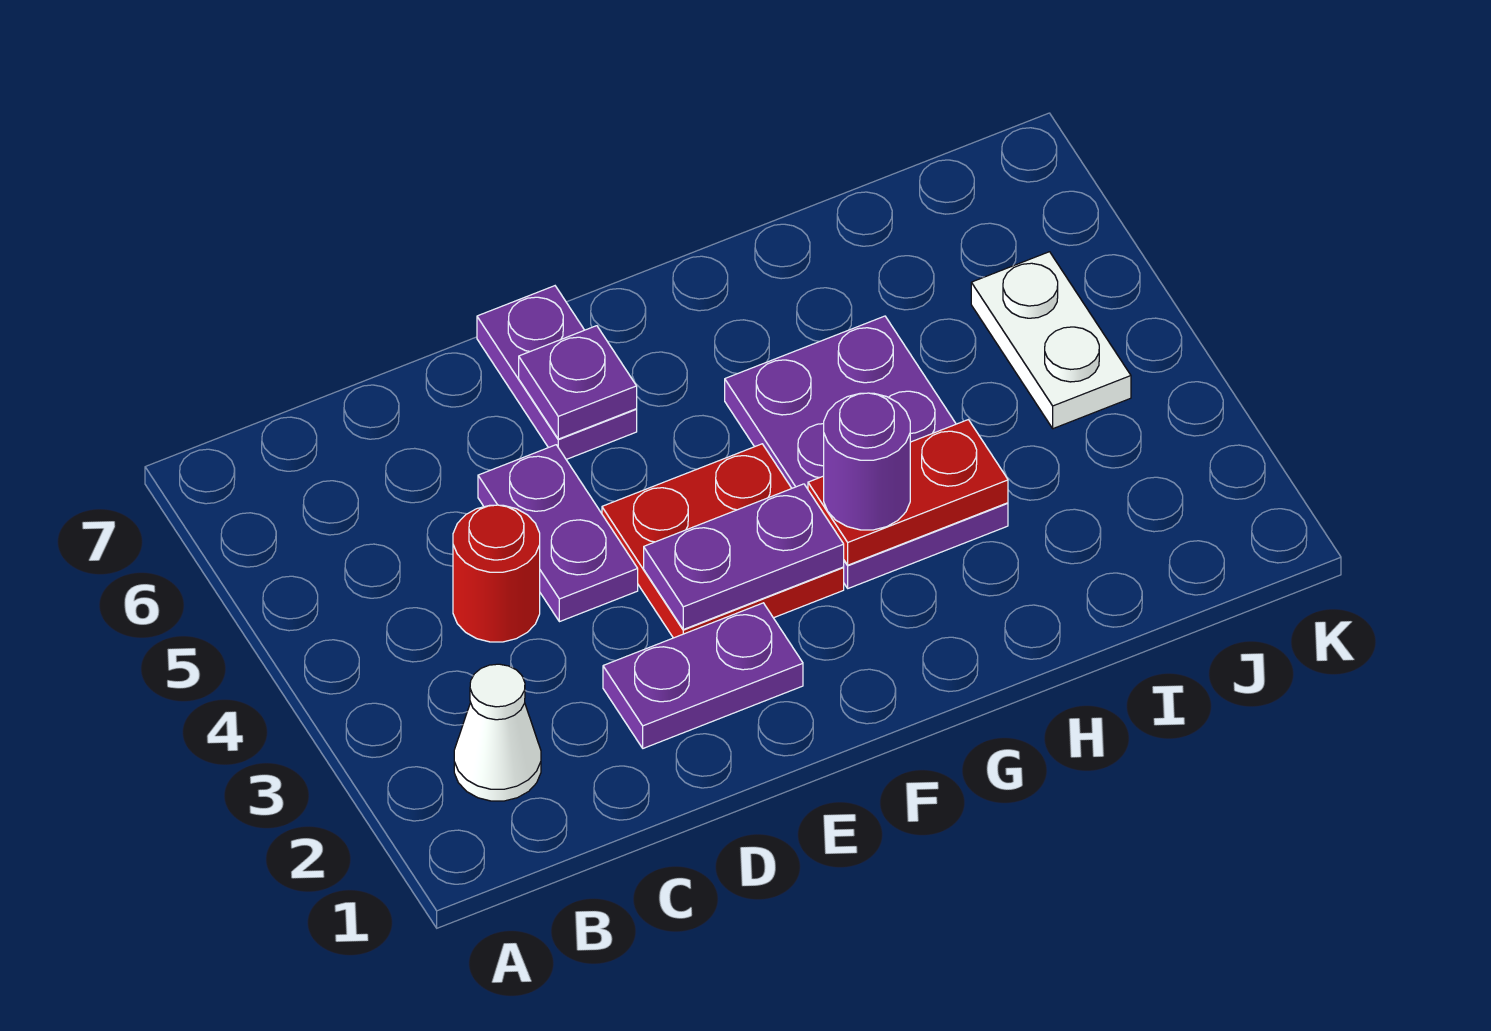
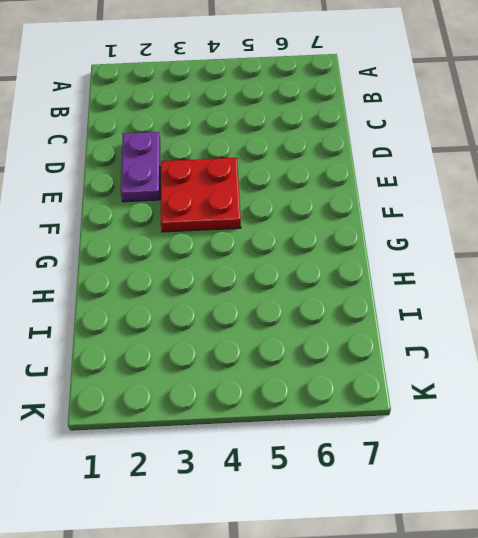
none -> white 1x1 cone [454,664,541,801]
none -> red 1x1 round brick [453,505,540,642]
none -> purple 1x2 plate [478,445,638,622]

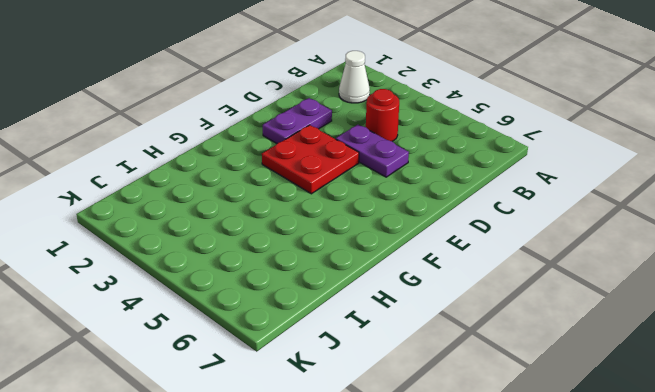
none -> purple 1x2 plate [477,286,637,459]
none -> purple 2x3 plate [725,316,1008,588]
none -> white 1x2 plate [971,252,1131,429]

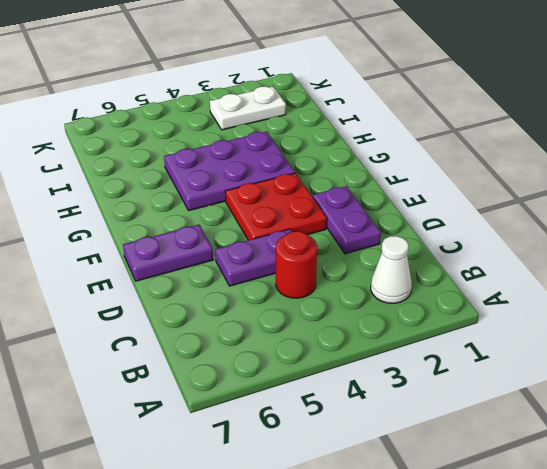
white 1x2 plate [210,86,286,130] -> white 1x2 plate moved to [971,252,1131,429]
none -> purple 1x2 plate [644,484,844,629]
none -> purple 1x1 plate [519,326,637,439]
none -> red 1x2 plate [808,420,1008,565]

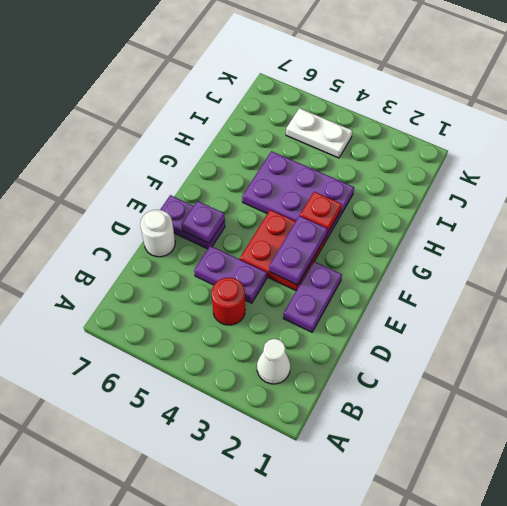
white 1x1 round brick [140,210,175,257] -> none
red 1x1 plate [300,192,342,233] -> red 1x2 plate [808,420,1008,565]
none -> purple 1x1 round brick [824,393,910,530]

